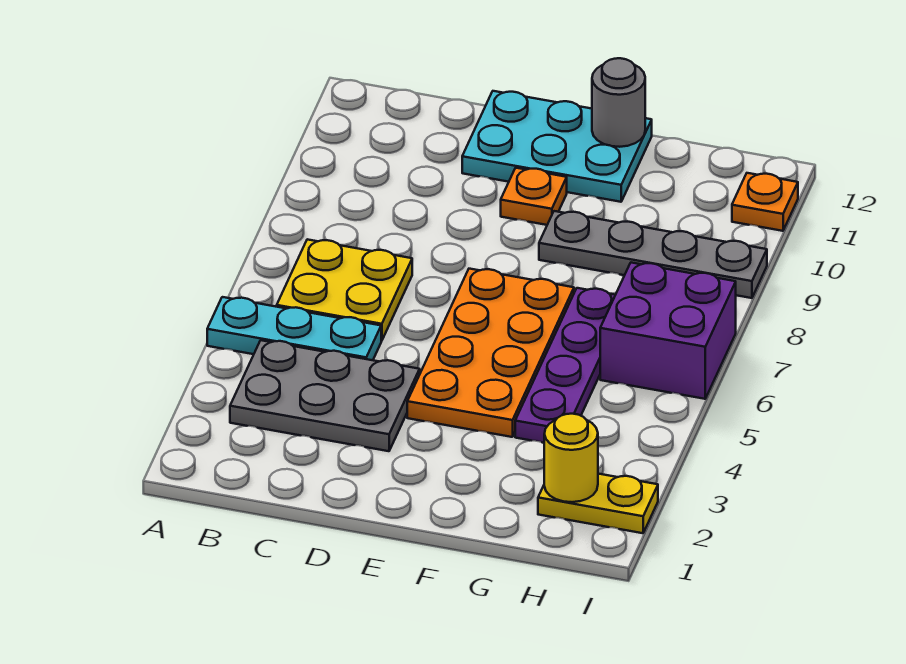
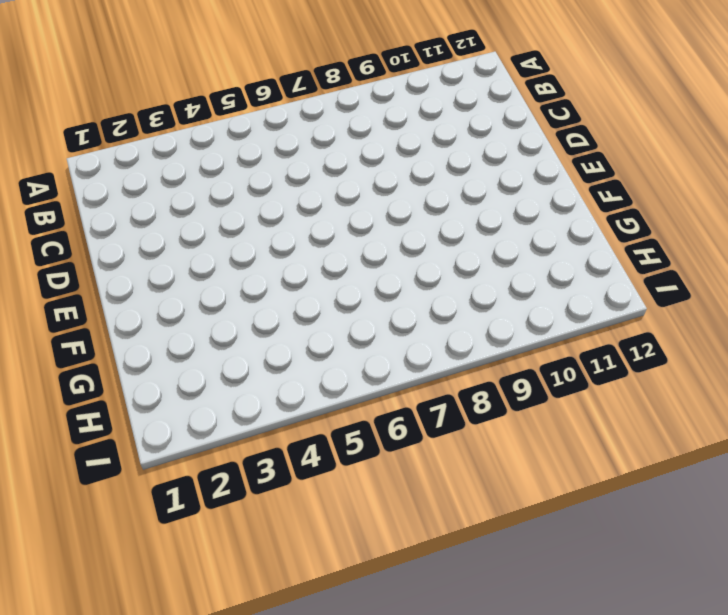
none -> cyan 1x3 plate [207,297,381,360]
none -> grey 2x3 plate [230,340,420,451]
none -> yellow 2x2 plate [277,239,412,341]

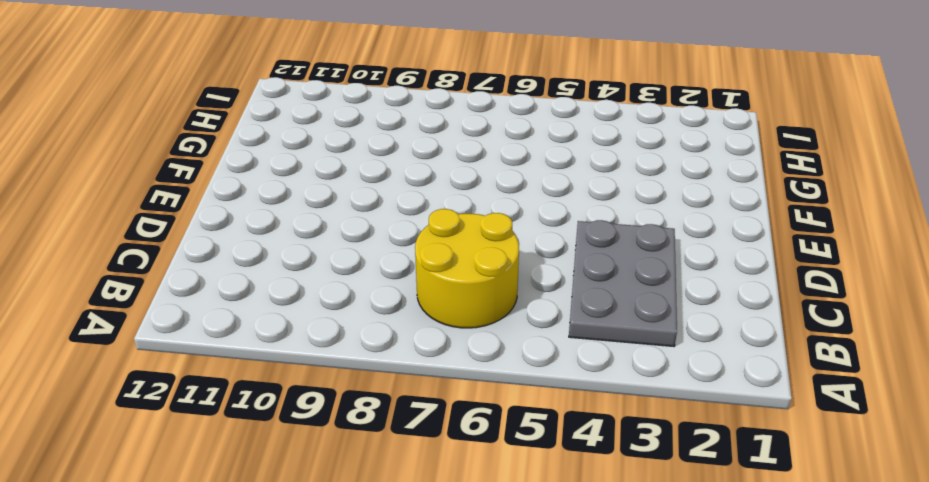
yellow 2x2 round brick [415,209,519,328] -> yellow 2x2 plate [277,239,412,341]
none -> cyan 1x3 plate [207,297,381,360]
none -> cyan 2x3 plate [462,91,652,202]
none -> orange 2x4 plate [407,269,574,437]

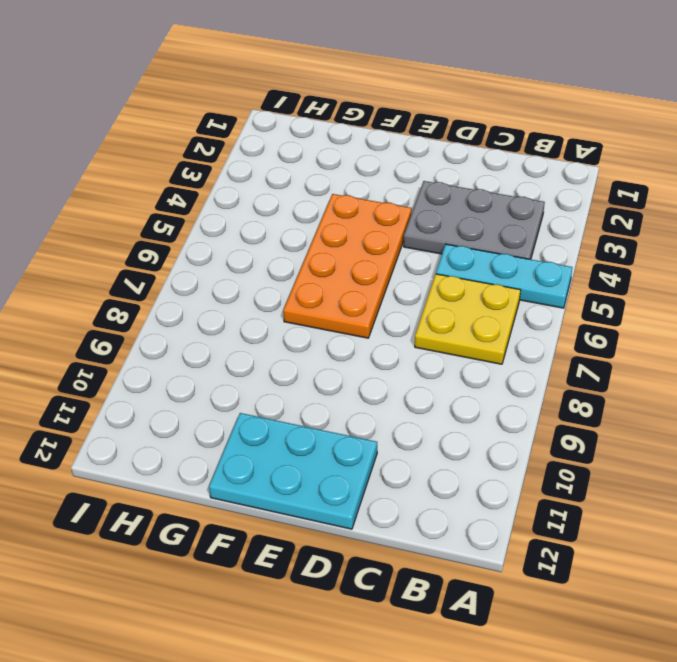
none -> orange 1x1 plate [501,168,567,225]
none -> grey 1x4 plate [539,211,767,298]
none -> purple 1x4 plate [515,288,615,443]

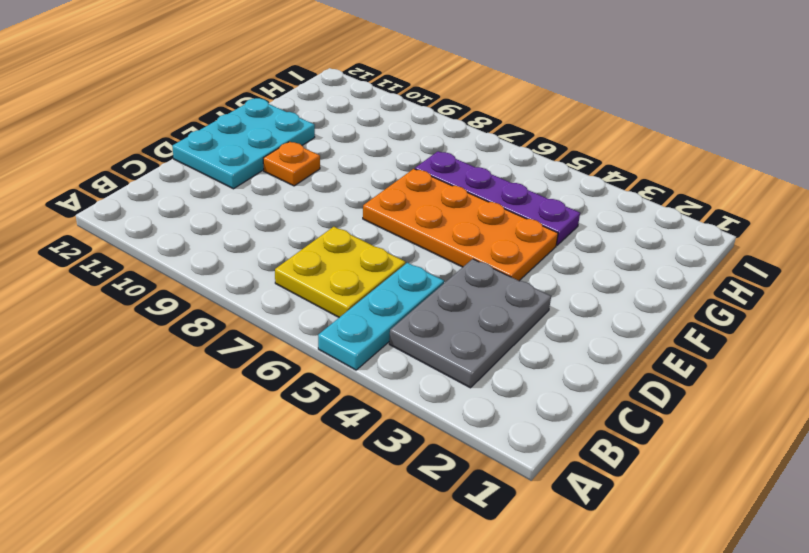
none -> grey 1x4 plate [539,211,767,298]
none -> yellow 1x2 plate [538,474,658,533]
none -> purple 2x2 brick [600,263,736,399]

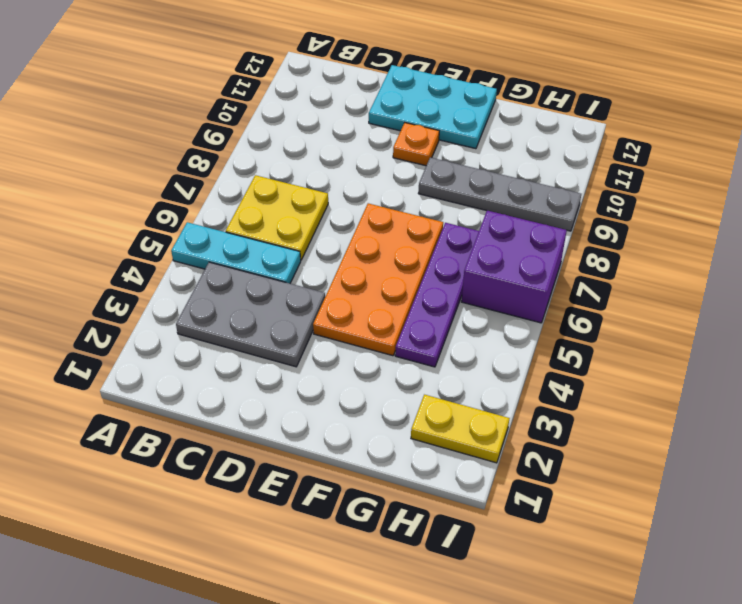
none -> orange 1x1 plate [732,173,798,231]
none -> grey 1x1 round brick [592,58,645,147]
none -> yellow 1x1 round brick [544,414,598,502]

